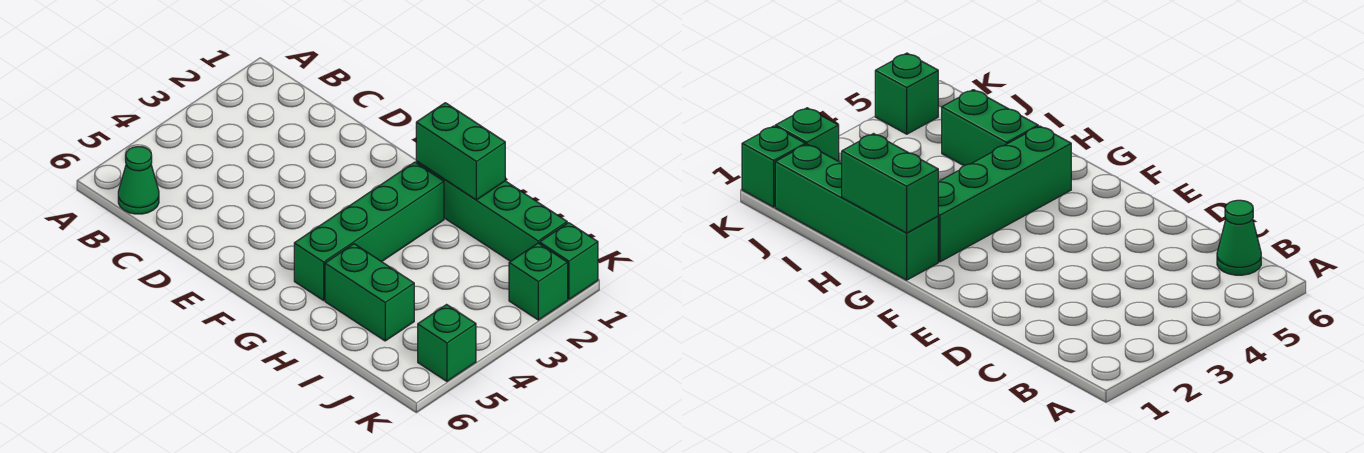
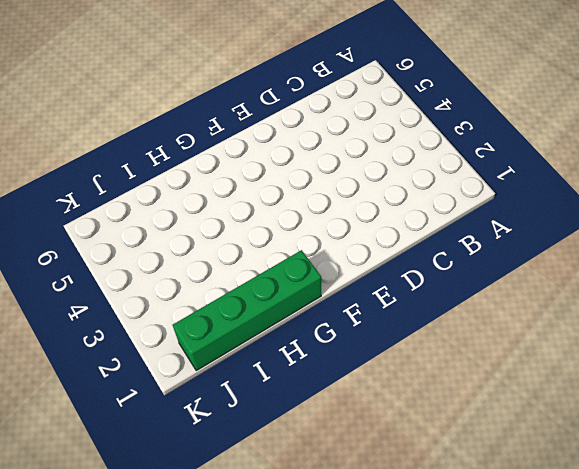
none -> green 1x1 cone [118,147,159,214]
none -> green 1x4 brick [294,162,444,300]

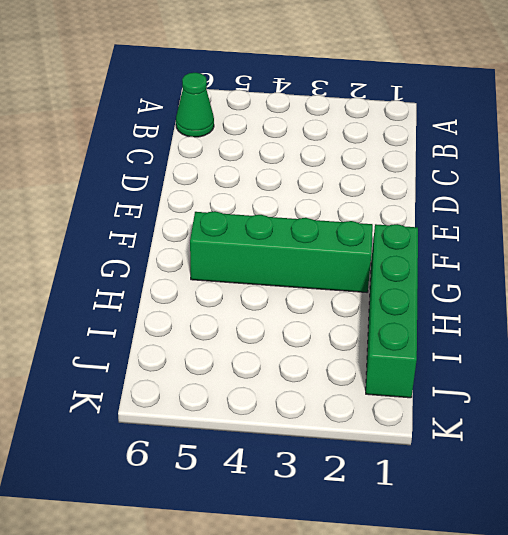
none -> green 1x2 brick [325,244,414,341]
none -> green 1x1 brick [540,223,598,300]

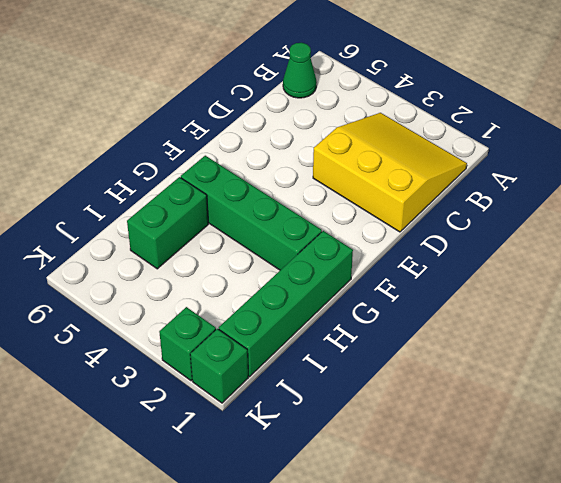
yellow 3x3 slope [313,113,467,232] -> none
none -> green 1x1 brick [418,305,476,381]
none -> green 1x2 brick [416,103,505,200]

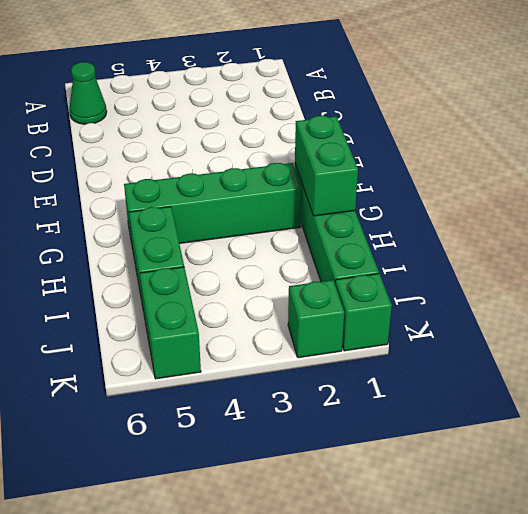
green 1x2 brick [140,267,201,379] -> green 1x1 brick [418,305,476,381]

